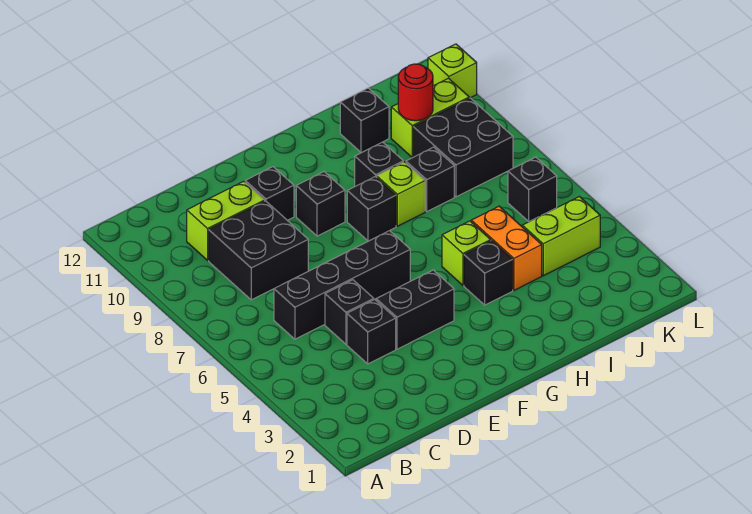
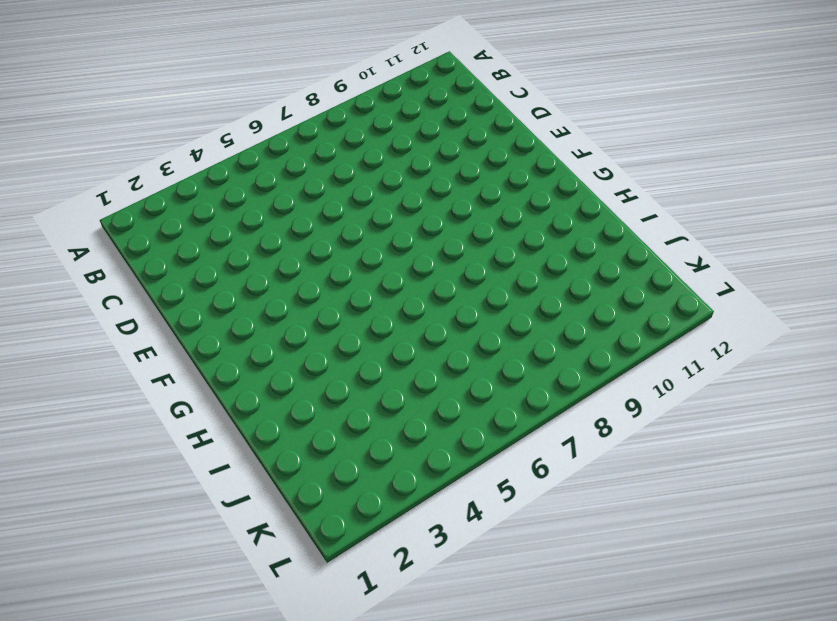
none -> black 1x4 brick [274,231,410,339]
none -> black 2x2 brick [209,201,308,300]
none -> lime 1x2 brick [187,181,265,260]

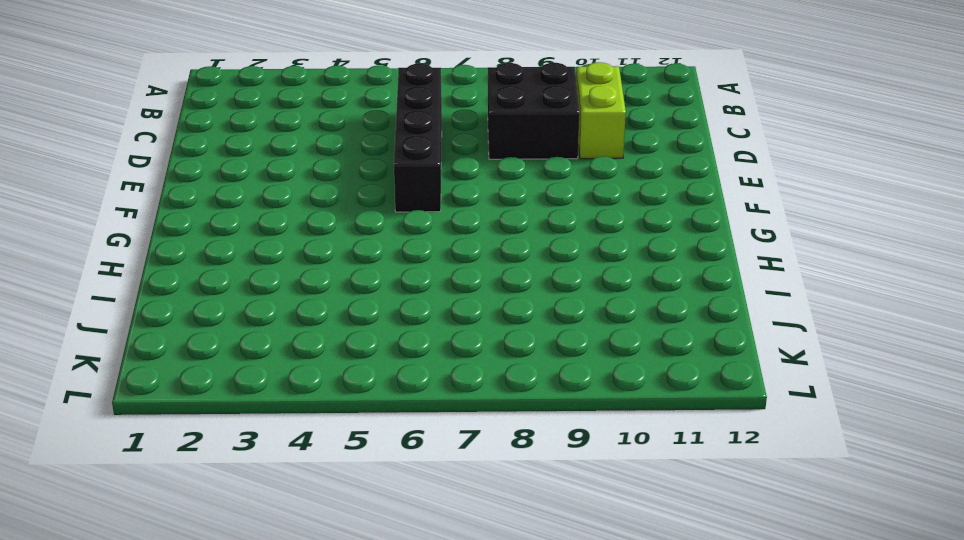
none -> black 1x1 brick [347,299,396,364]
none -> black 1x1 brick [325,280,374,344]
none -> black 1x2 brick [376,270,454,349]

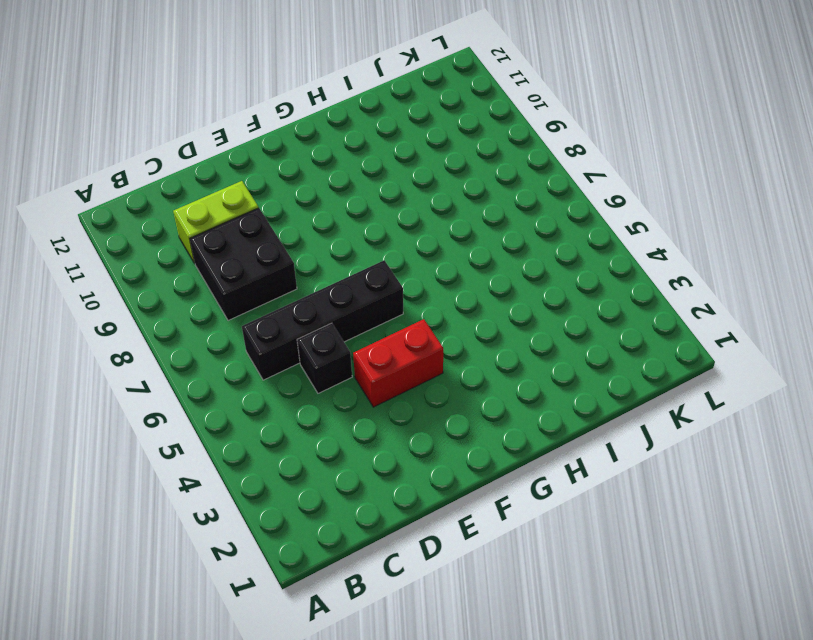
red 1x2 brick [353,319,443,407] -> black 1x2 brick [376,270,454,349]
none -> black 1x1 brick [347,299,396,364]
none -> black 1x1 brick [245,167,294,220]
none -> black 1x1 brick [296,172,345,236]

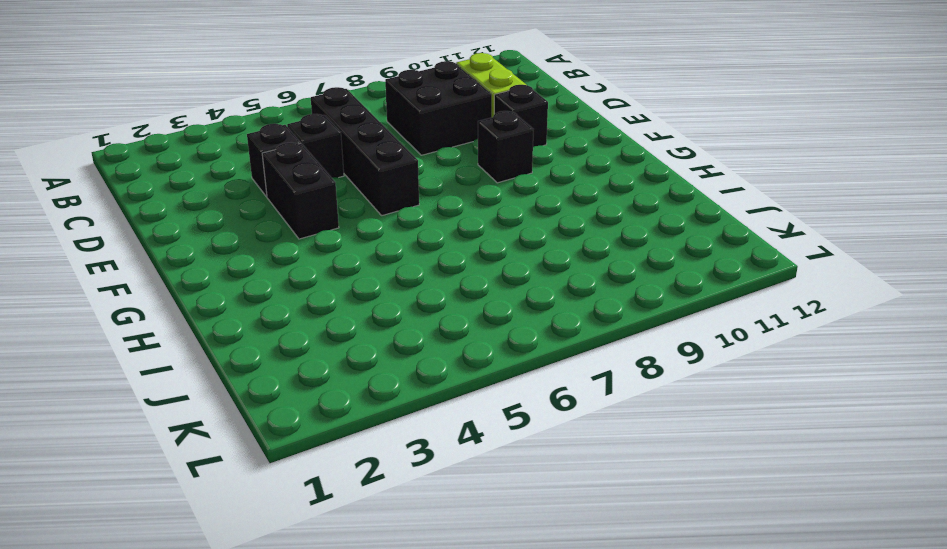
none -> black 1x1 brick [347,177,396,241]
none -> black 1x1 brick [464,241,513,305]
none -> lime 1x1 brick [442,221,491,285]

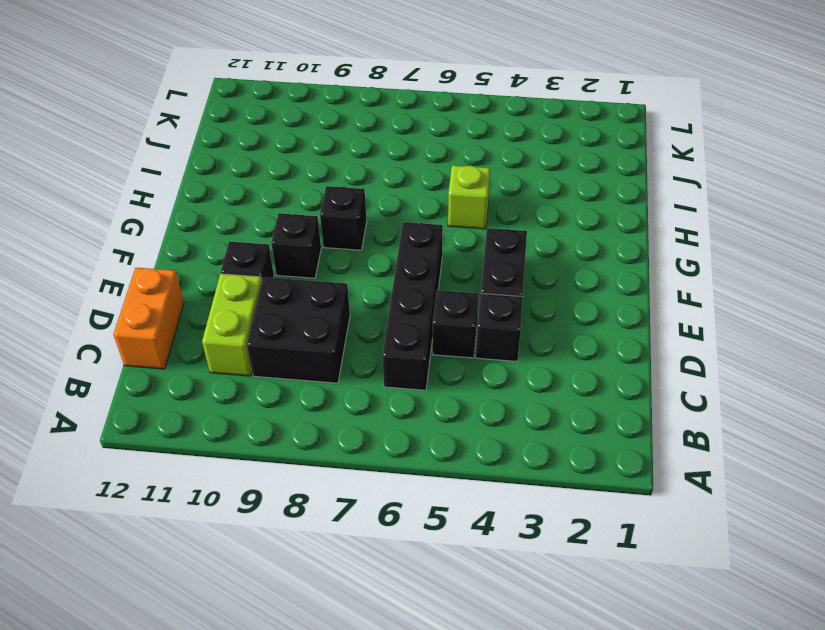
orange 1x2 brick [113,268,184,369] -> orange 1x2 brick turned to [471,206,542,290]
none -> black 1x1 brick [464,241,513,305]
none -> lime 1x1 brick [377,162,425,226]
none -> black 1x1 brick [355,142,403,186]

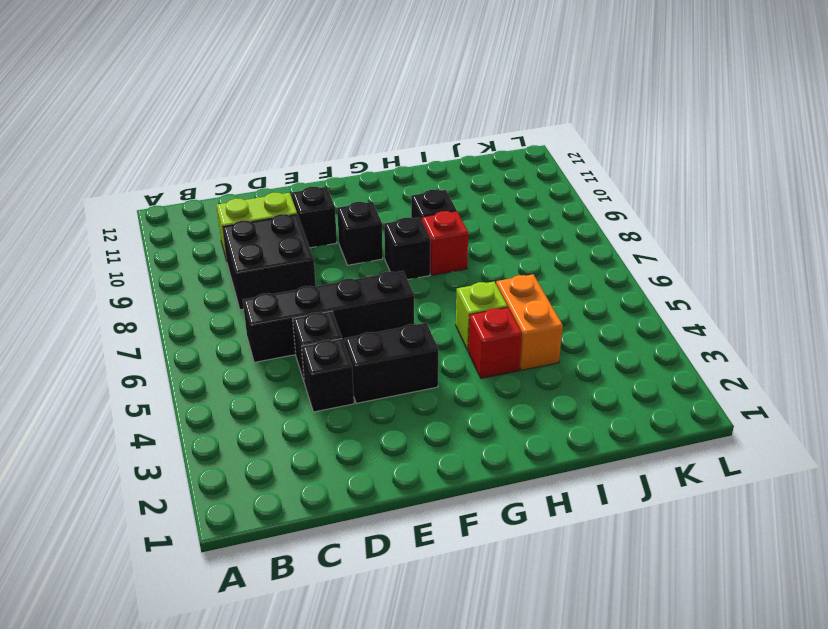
red 1x1 brick [468,307,522,378] -> black 1x1 brick [464,241,513,305]
red 1x1 brick [422,211,468,275] -> lime 1x1 brick [377,162,425,226]
none -> black 1x1 brick [406,147,454,211]
none -> black 1x1 brick [340,88,389,153]
none -> lime 1x2 brick [522,197,600,276]

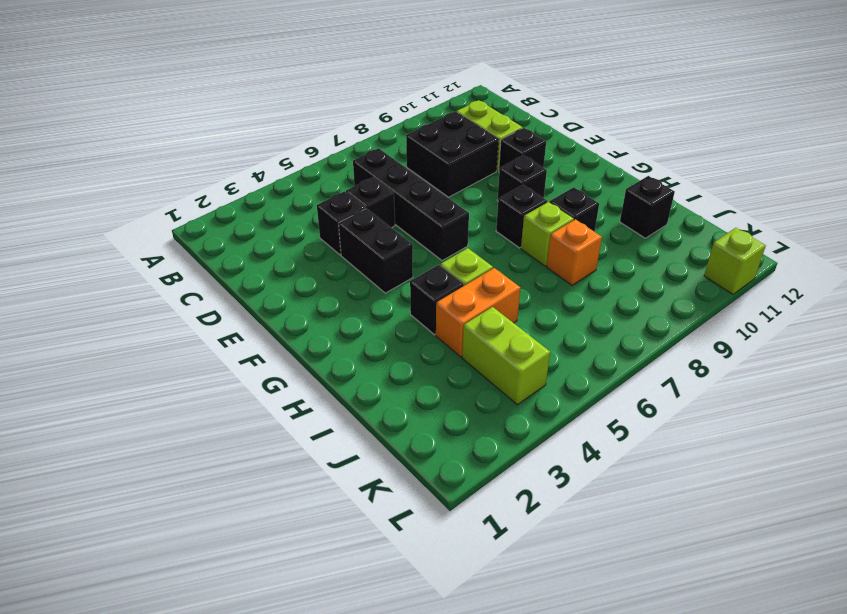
orange 1x1 brick [547,219,602,285] -> black 1x1 brick [406,147,454,211]
none -> black 2x2 brick [413,98,513,197]
none -> lime 1x2 brick [391,78,469,158]
none -> black 1x1 brick [508,157,557,221]

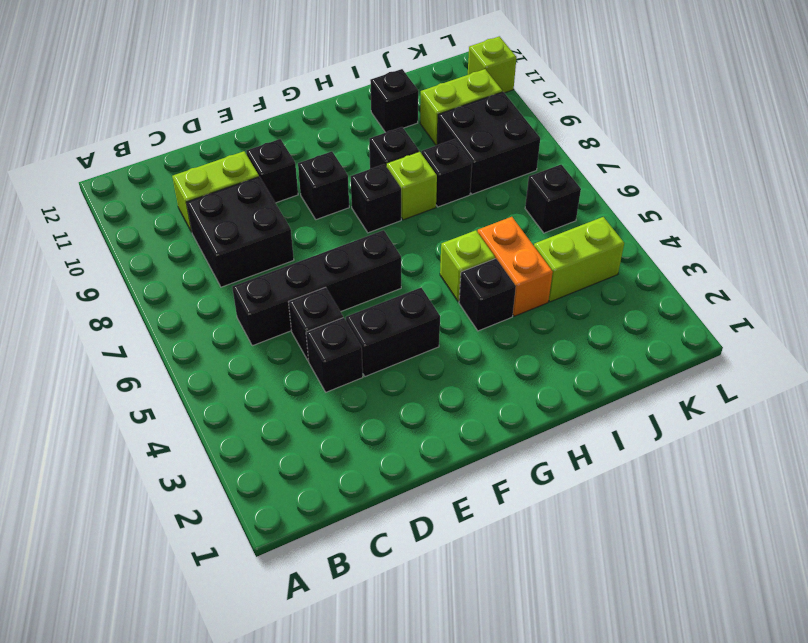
none -> red 1x1 round brick [398,64,433,121]

